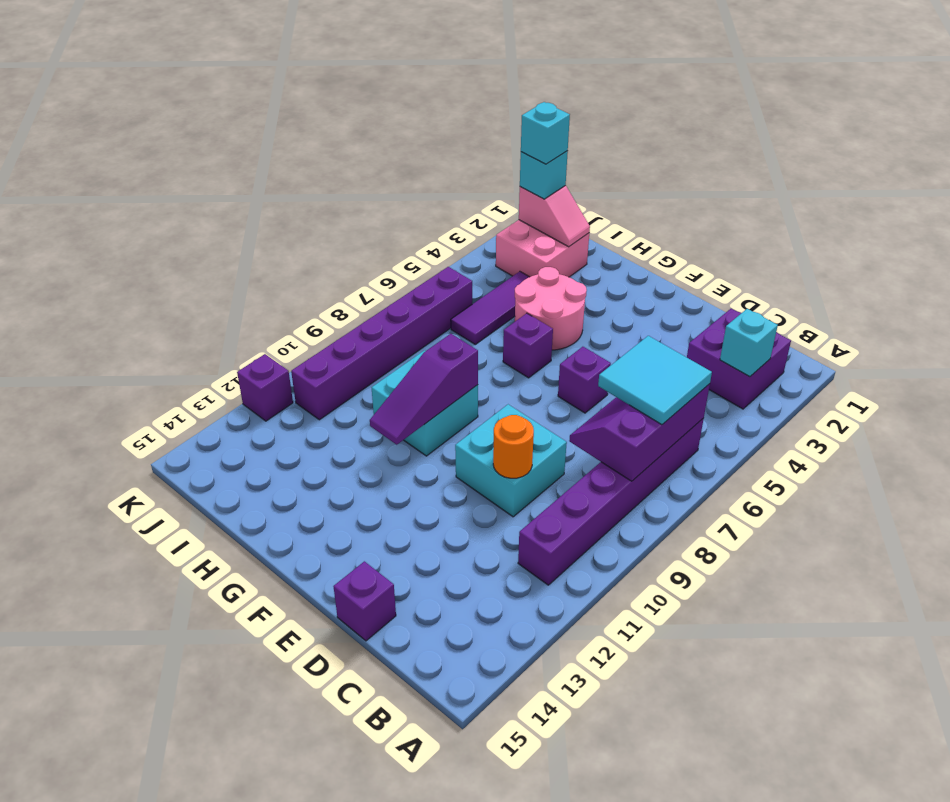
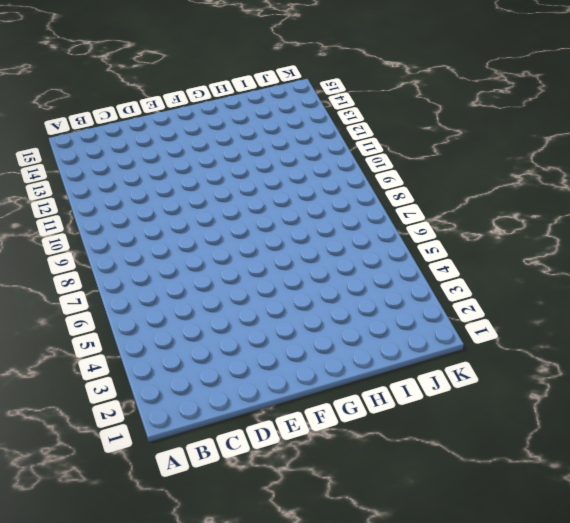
none -> purple 2x2 brick [687,309,791,409]
none -> purple 1x6 brick [518,418,704,585]
none -> cyan 2x2 brick [455,404,567,517]

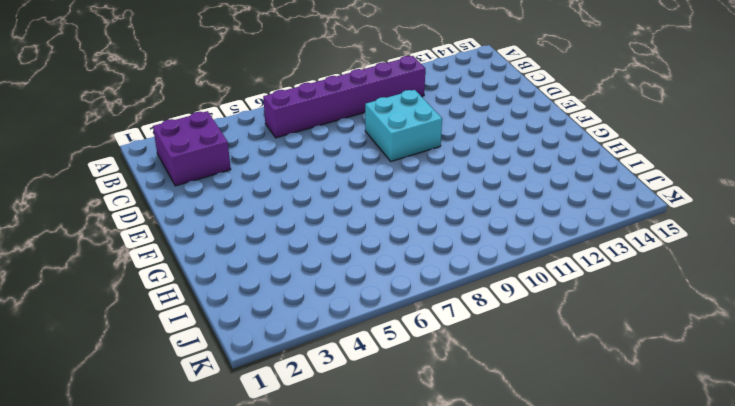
none -> purple 1x1 brick [333,561,396,641]
none -> purple 1x1 brick [558,347,611,413]
none -> pink 2x2 round brick [515,267,587,350]

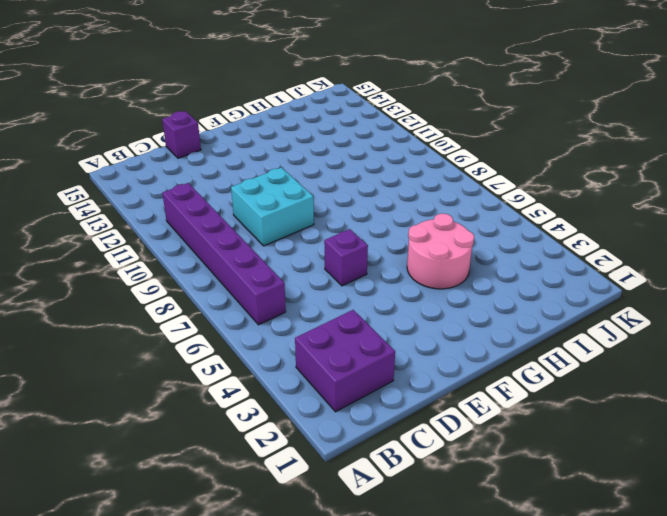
none -> purple 1x1 brick [503,313,553,378]
none -> cyan 2x2 brick [372,350,478,456]
none -> pink 2x2 brick [496,220,589,277]

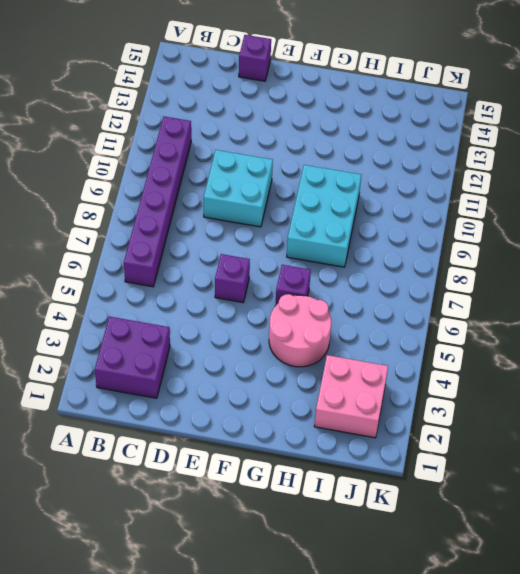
cyan 2x3 brick [287,165,361,267] -> cyan 2x2 brick [372,350,478,456]
none -> purple 1x3 tile [451,271,529,344]
none -> purple 1x6 brick [291,267,472,420]
none -> purple 1x1 brick [237,354,293,421]

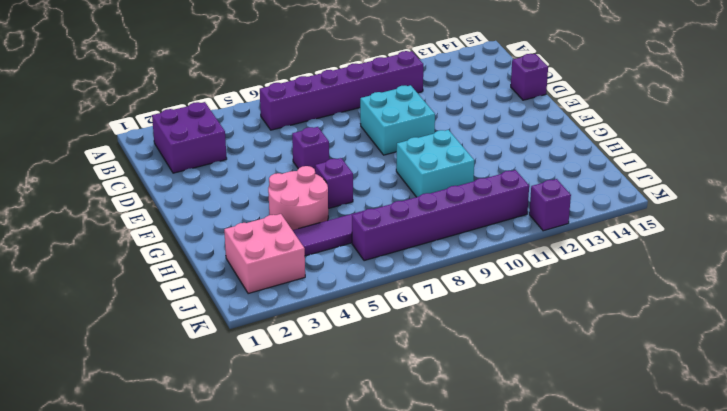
none -> cyan 1x1 brick [720,309,778,377]
none -> purple 2x3 slope [569,384,710,481]
none -> orange 1x1 round brick [493,415,534,478]

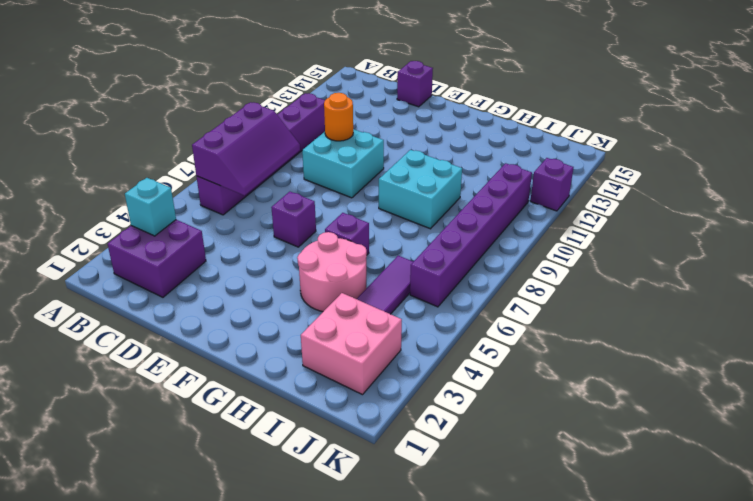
none -> purple 1x3 slope [370,334,478,445]
none -> pink 1x2 slope [519,186,590,247]
none -> cyan 2x2 tile [598,336,712,425]

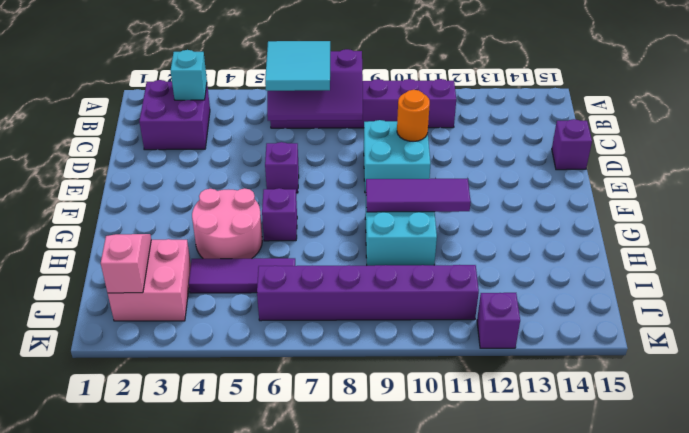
purple 1x3 tile [366,179,471,212] -> purple 1x3 slope [370,334,478,445]
none -> cyan 1x1 brick [520,151,568,199]
none -> cyan 1x1 brick [521,102,570,164]

